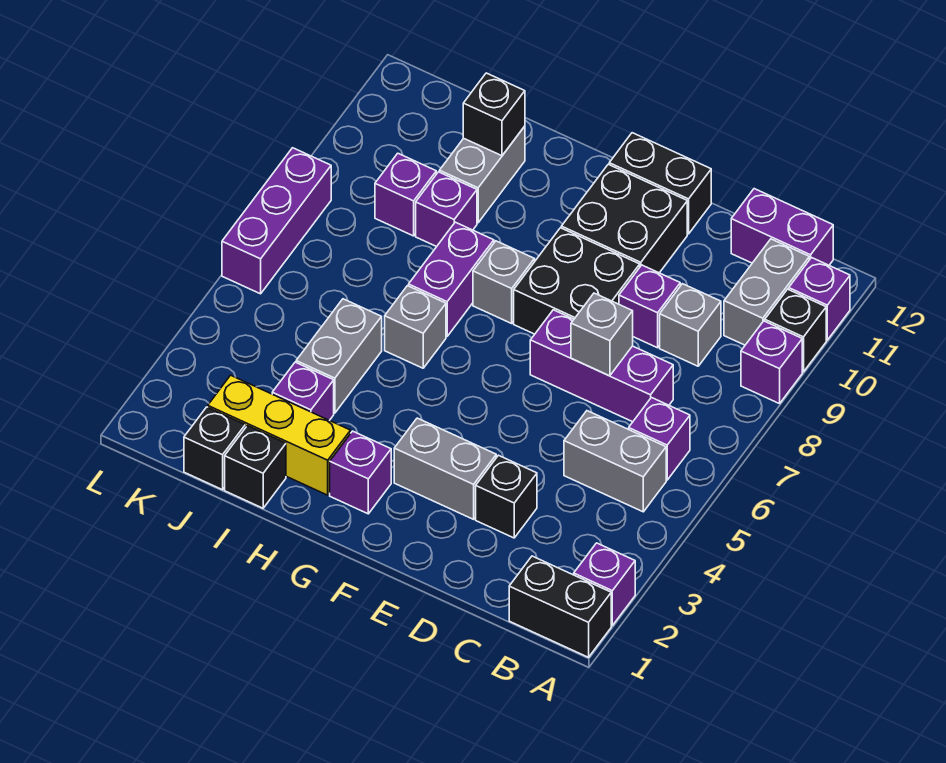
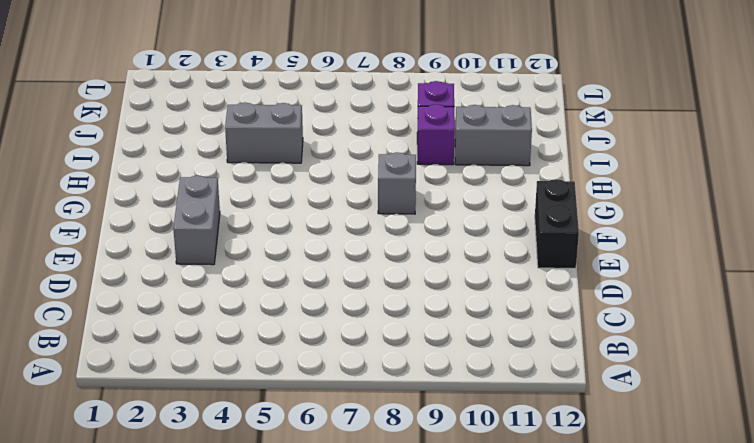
none -> black 1x2 brick [509,556,611,657]
none -> purple 1x1 brick [574,543,635,625]
none -> purple 1x1 brick [741,321,802,404]
none -> black 1x1 brick [765,289,826,372]

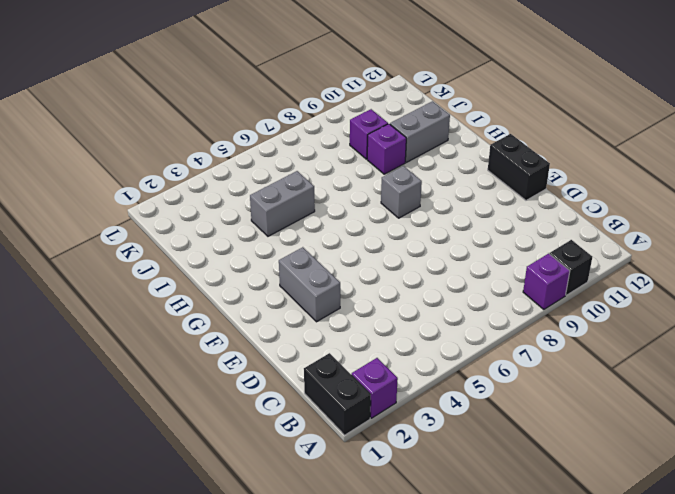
none -> purple 1x1 brick [789,258,850,340]
none -> grey 1x2 brick [564,411,666,512]
none -> purple 1x1 brick [629,398,690,480]
none -> grey 1x2 brick [724,239,809,345]

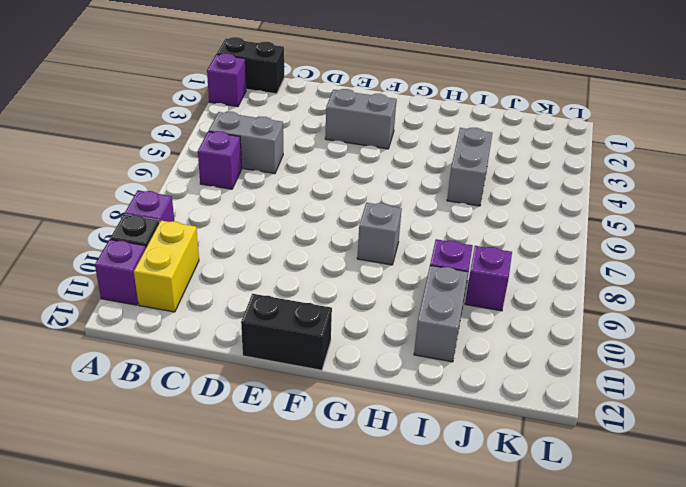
yellow 1x2 brick [134,221,199,312] -> grey 1x2 brick [724,239,809,345]
none -> purple 1x2 brick [731,189,833,265]
none -> purple 1x3 brick [530,310,673,422]
none -> grey 1x1 brick [660,284,721,366]
none -> black 1x1 brick [476,455,537,538]

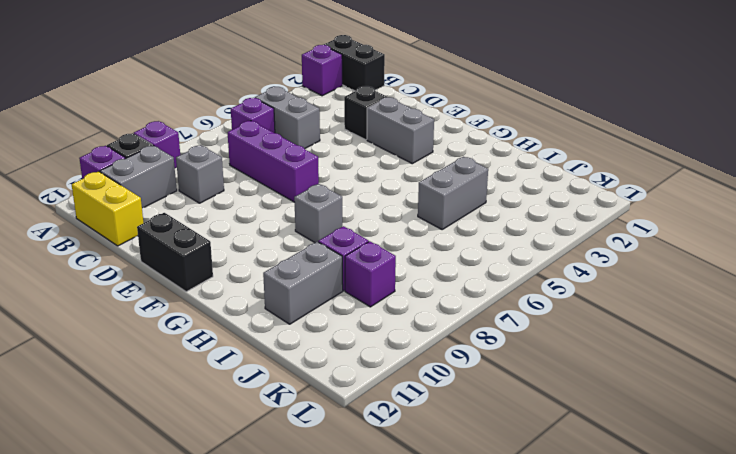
yellow 1x2 brick [72,171,143,246] -> purple 1x2 brick [731,189,833,265]
none -> purple 1x1 brick [619,265,680,348]
none -> black 2x2 brick [514,228,640,334]
none -> black 2x2 brick [561,164,687,273]
none -> purple 1x1 brick [330,431,391,514]

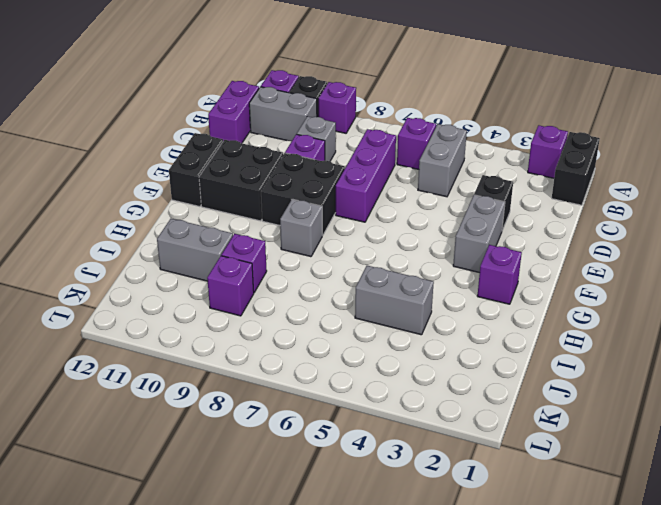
none -> yellow 1x3 brick [208,375,351,495]
none -> grey 1x1 brick [385,286,446,368]
none -> purple 1x2 brick [409,222,494,337]
none -> black 1x1 brick [225,426,286,508]

